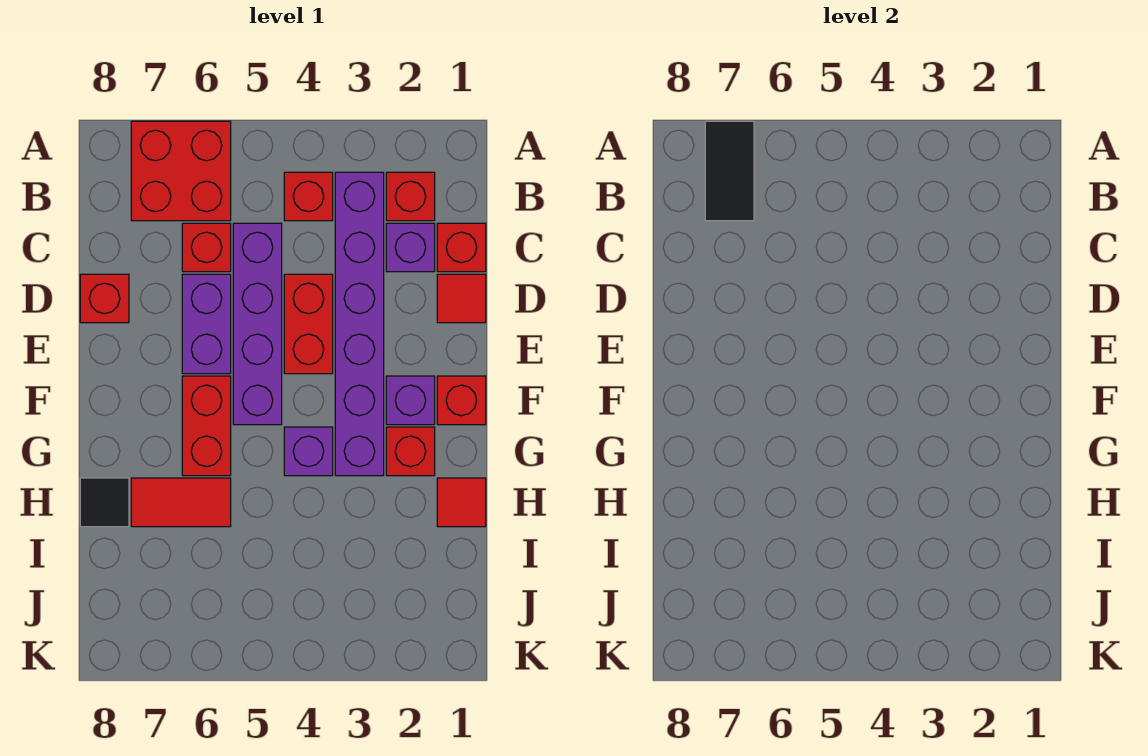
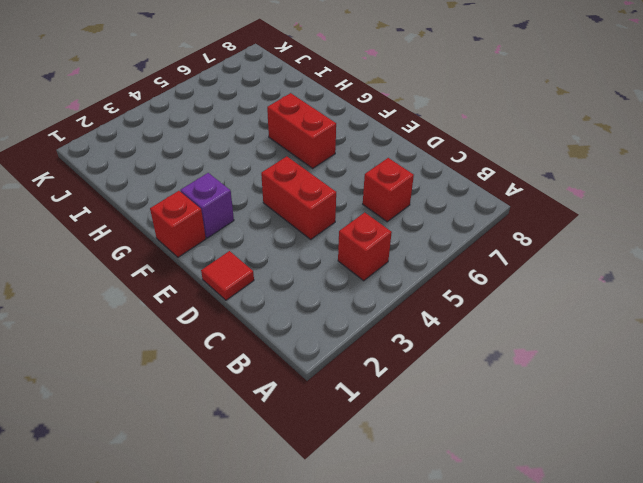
none -> red 2x2 brick [131,121,231,221]
none -> red 1x1 brick [386,172,435,221]
none -> purple 1x6 brick [335,172,384,476]

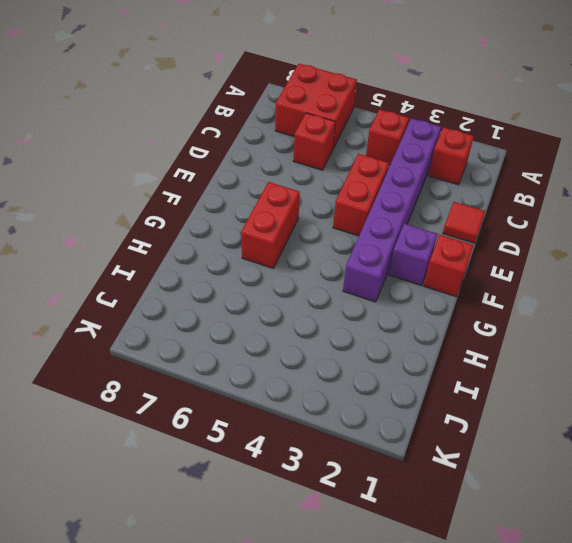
none -> red 1x1 brick [437,223,486,272]
none -> purple 1x1 brick [386,223,435,272]
none -> purple 1x4 brick [233,223,282,425]

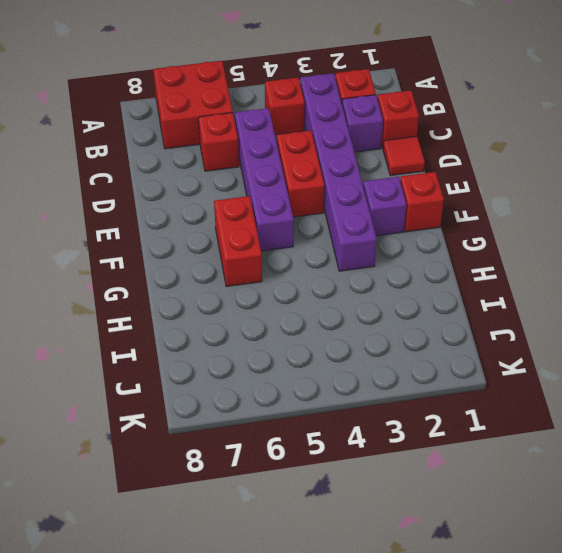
none -> purple 1x2 brick [182,274,231,374]
none -> red 1x1 brick [80,274,129,323]
none -> red 1x1 brick [386,427,435,476]

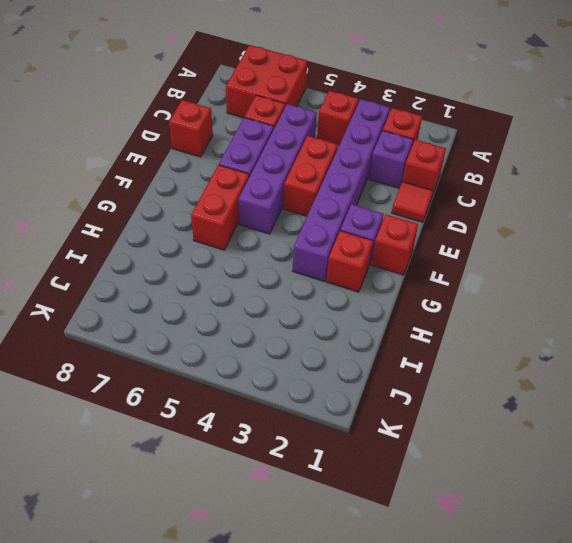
none -> purple 1x1 brick [284,427,333,476]
none -> red 1x1 tile [437,478,486,527]
none -> red 1x2 tile [131,478,231,527]

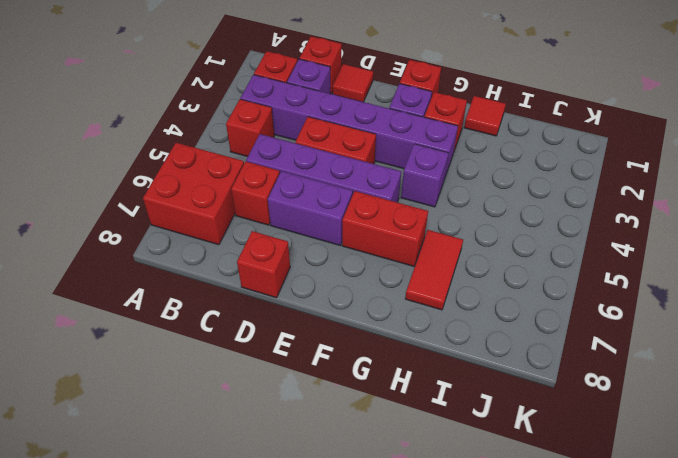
none -> black 1x1 tile [80,478,129,527]
none -> black 1x2 tile [705,121,754,221]

